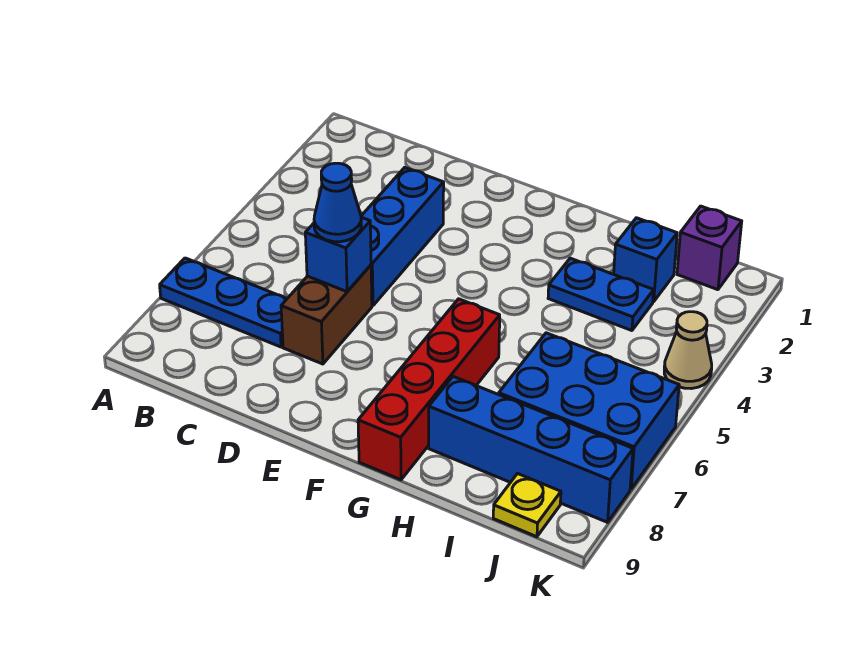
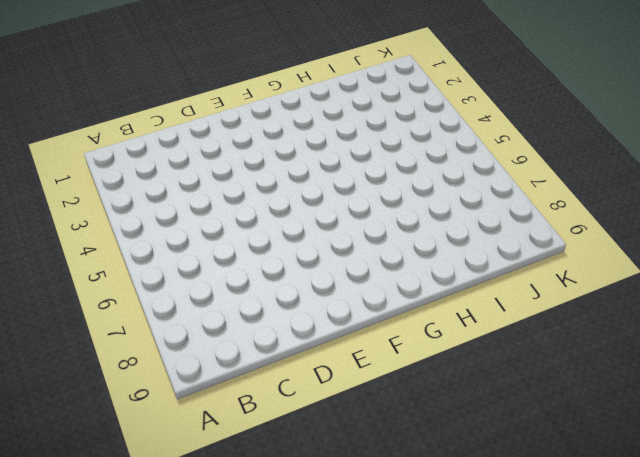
none -> blue 1x3 plate [160,258,287,347]
none -> blue 1x3 brick [361,168,444,306]
none -> brown 1x2 brick [281,265,372,364]

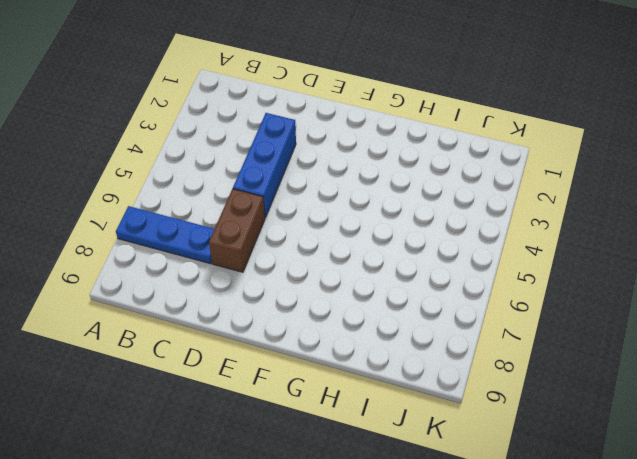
none -> red 1x4 brick [358,299,500,480]
none -> blue 1x2 plate [548,258,654,331]
none -> blue 1x4 brick [429,377,633,522]

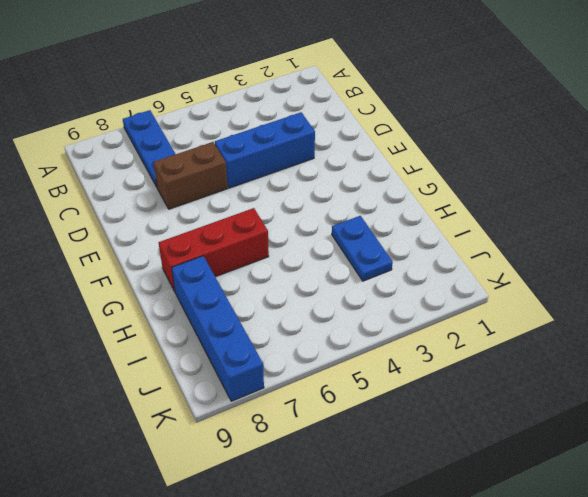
red 1x3 brick [159,208,269,291] -> red 1x4 brick [358,299,500,480]
none -> blue 1x1 brick [614,218,677,302]
none -> blue 2x3 brick [499,333,679,489]
none -> purple 1x1 brick [677,206,742,290]

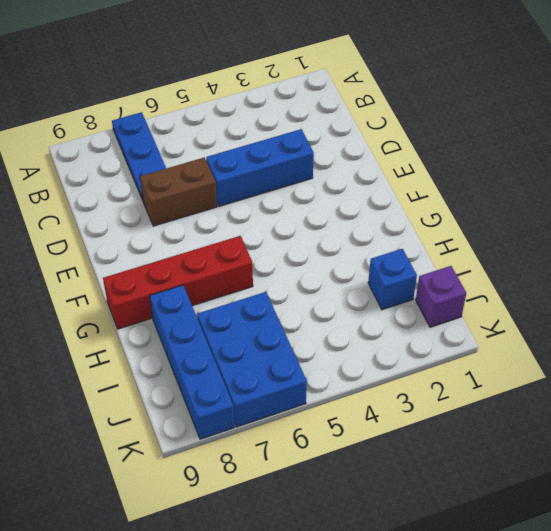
none -> blue 1x2 plate [548,258,654,331]
none -> yellow 1x1 plate [493,474,561,537]
none -> tan 1x1 cone [664,312,712,389]

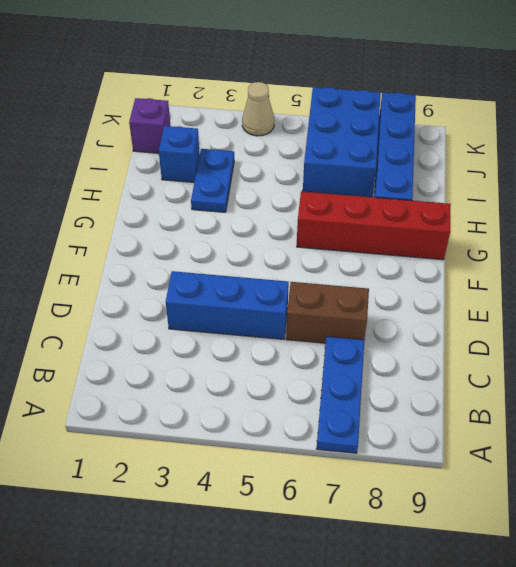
none -> yellow 1x1 plate [493,474,561,537]
none -> blue 1x1 brick [305,217,371,292]
none -> blue 1x1 cone [314,163,361,242]

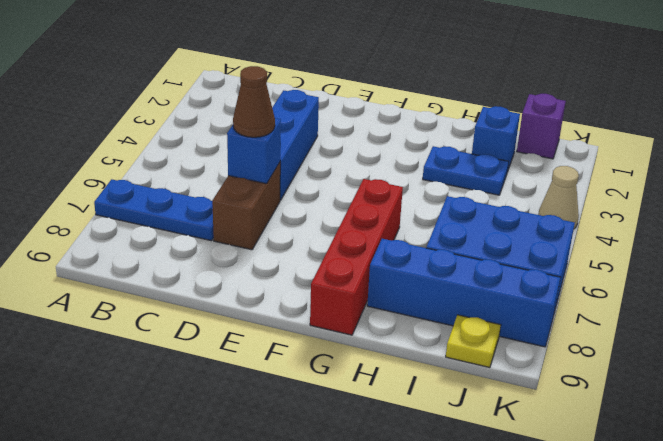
brown 1x1 cone [233,66,275,137] -> blue 1x1 cone [314,163,361,242]

